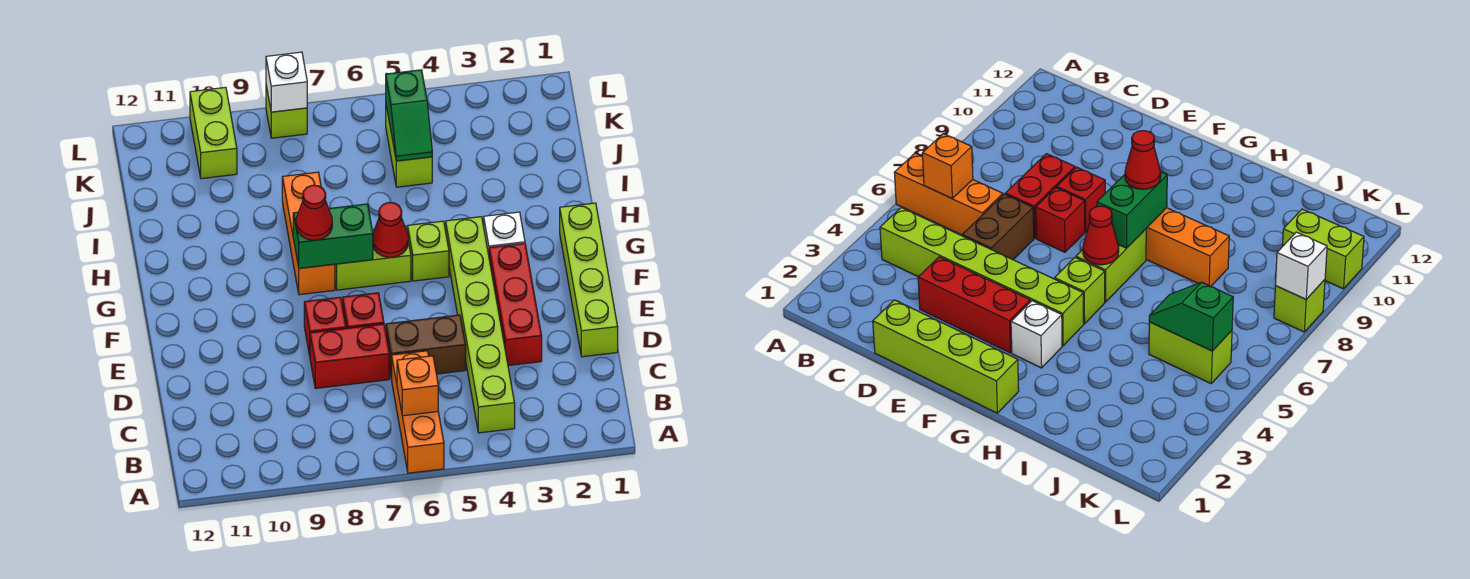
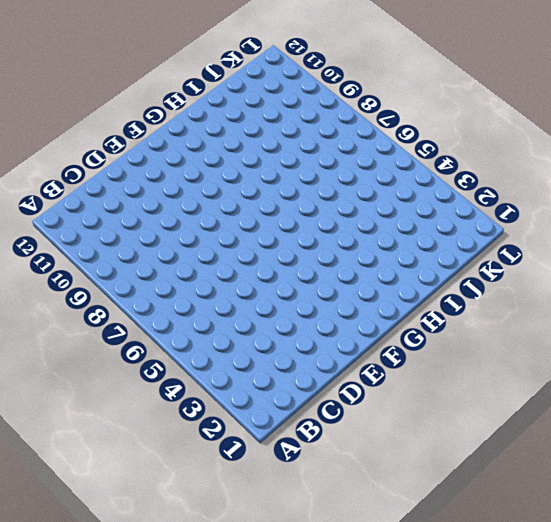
none -> orange 1x3 brick [392,351,444,473]
none -> lime 1x6 brick [446,217,515,433]
none -> lime 1x4 brick [560,203,618,357]

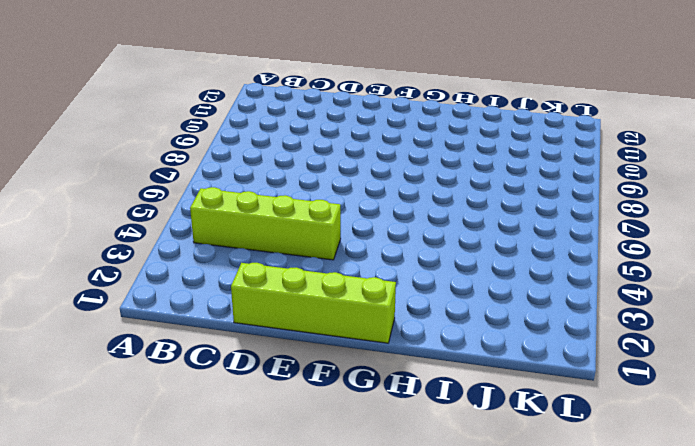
lime 1x4 brick [190,187,341,260] -> lime 1x6 brick [446,217,515,433]
none -> orange 1x3 brick [392,351,444,473]
none -> red 1x3 brick [489,243,542,366]
none -> brown 1x2 brick [386,315,466,379]

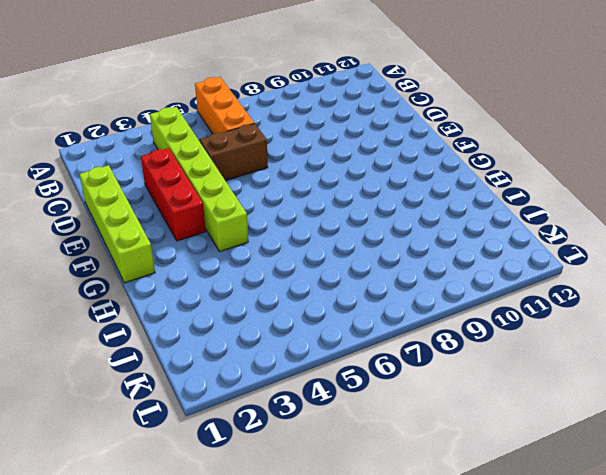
none -> red 1x2 brick [310,324,389,388]
none -> red 1x1 brick [343,293,384,328]
none -> red 1x1 brick [304,297,346,356]

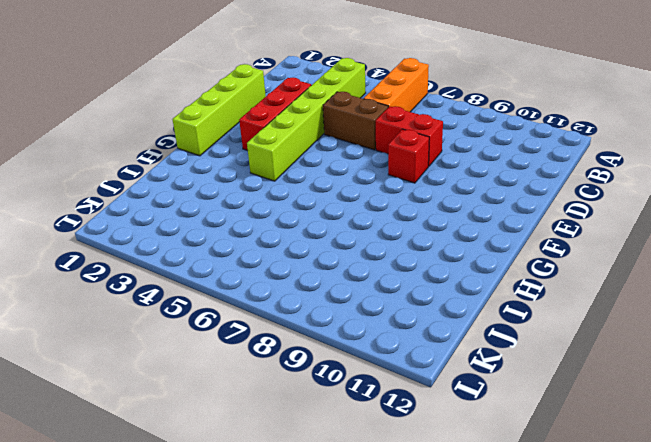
none -> red 1x1 brick [343,293,384,328]
none -> white 1x1 brick [484,212,525,255]
none -> lime 1x1 brick [408,221,449,281]

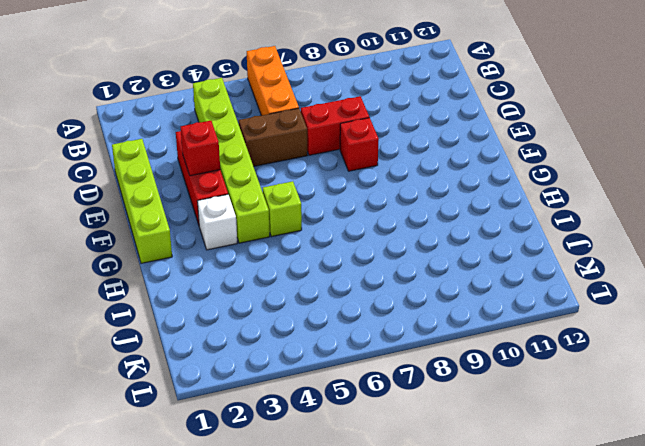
red 1x1 brick [181,121,220,176] -> red 1x1 brick moved to [343,293,384,328]
none -> lime 1x2 brick [335,226,411,290]
none -> orange 1x3 brick [282,172,335,295]
none -> lime 1x2 brick [386,106,432,187]

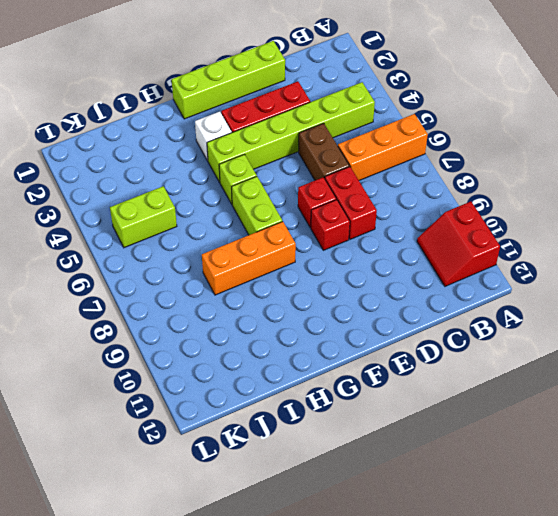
red 2x2 slope [417,202,500,286] -> none
none -> lime 1x2 brick [190,87,237,179]
none -> lime 1x1 brick [266,86,307,138]
none -> orange 1x1 brick [397,356,438,416]

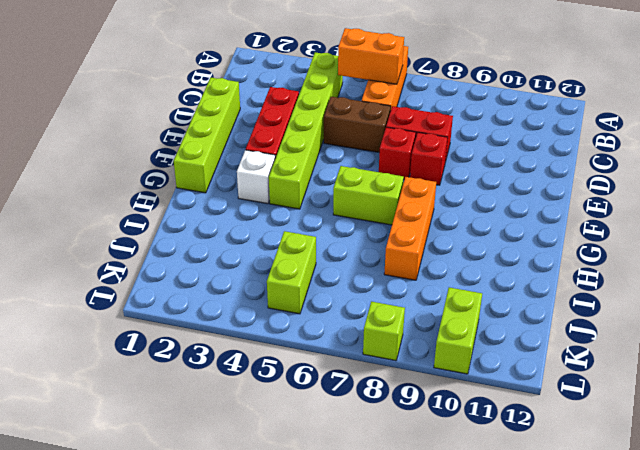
orange 1x2 brick [338,28,404,84] -> orange 1x1 brick [397,356,438,416]
none -> lime 1x1 brick [408,221,449,281]
none -> red 1x1 cone [373,202,408,257]
none -> green 1x2 brick [293,204,373,268]

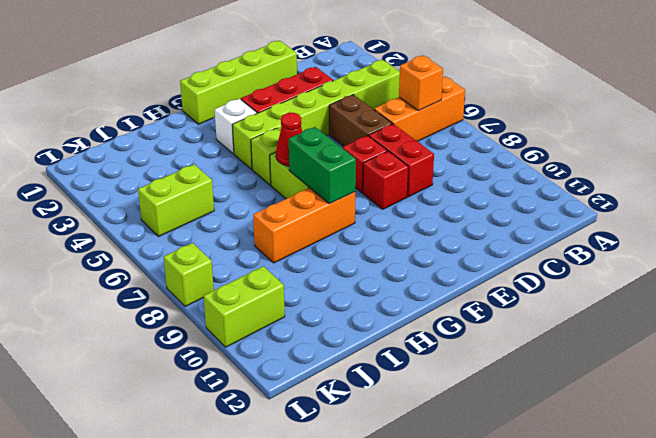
none -> green 1x2 slope [386,70,432,161]
none -> white 1x1 brick [266,52,307,112]
none -> red 1x1 cone [296,185,332,240]

